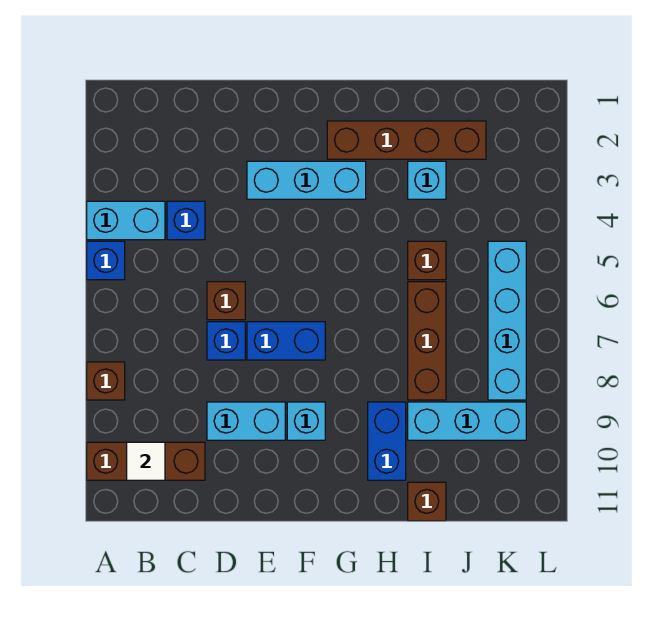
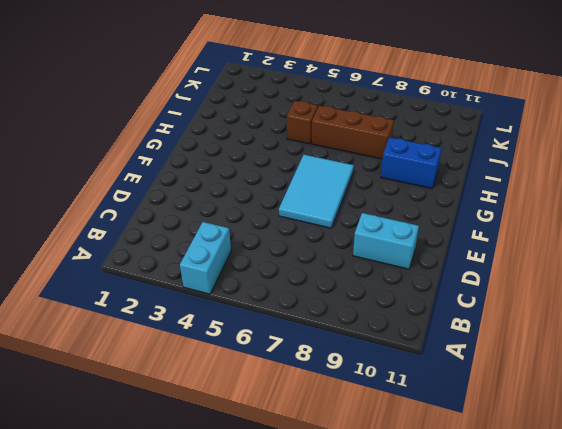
cyan 1x2 brick [353,213,419,269] -> cyan 1x2 brick turned to [207,402,285,440]
cyan 2x3 tile [279,155,354,228] -> blue 1x2 brick [247,322,325,360]
none -> blue 1x1 brick [87,241,125,280]
none -> brown 1x1 brick [87,362,125,400]
none -> brown 1x3 brick [87,442,205,480]

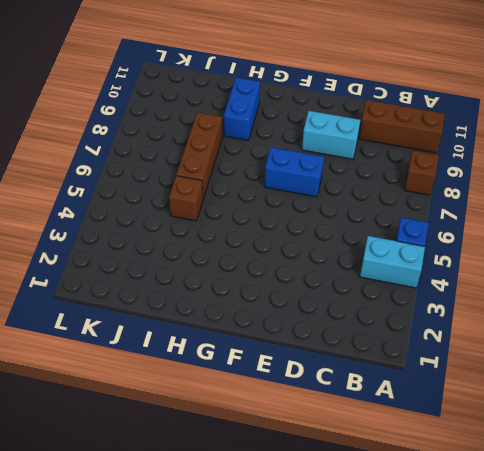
none -> blue 1x1 brick [167,201,205,240]
none -> brown 1x1 brick [207,282,245,320]
none -> blue 1x1 brick [207,322,245,360]

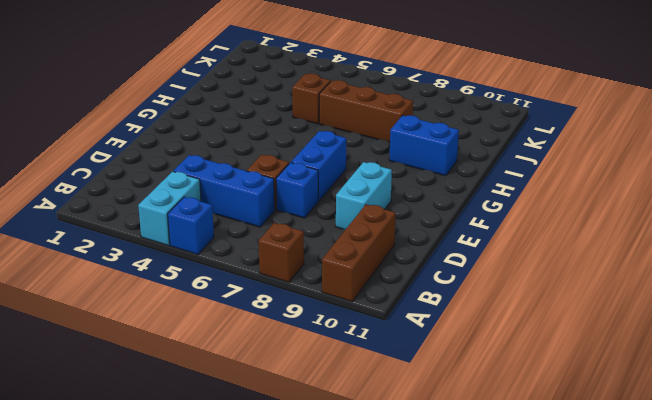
blue 1x3 brick [173,155,275,227] -> blue 1x1 brick [167,201,205,240]
none -> cyan 1x3 brick [247,161,366,199]
none -> cyan 1x1 brick [287,402,325,440]
none -> brown 1x4 brick [327,121,486,159]

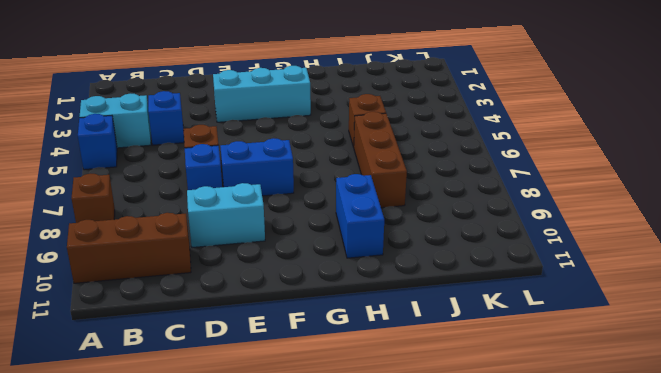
none -> cyan 1x1 brick [287,402,325,440]
none -> brown 1x4 brick [327,121,486,159]
none -> cyan 1x1 brick [408,161,446,199]

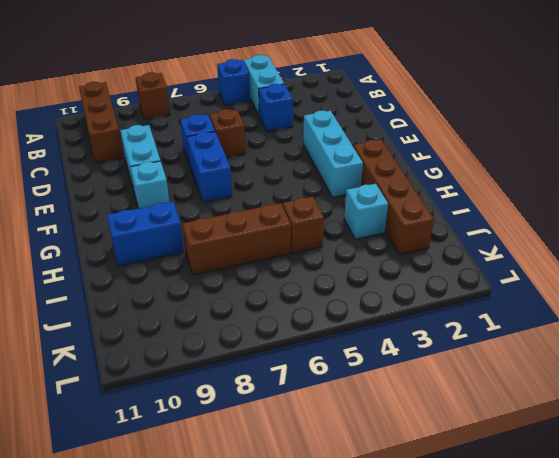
none -> cyan 1x3 brick [408,402,526,440]
none -> brown 1x1 brick [408,482,446,521]
none -> cyan 1x4 brick [488,241,526,400]

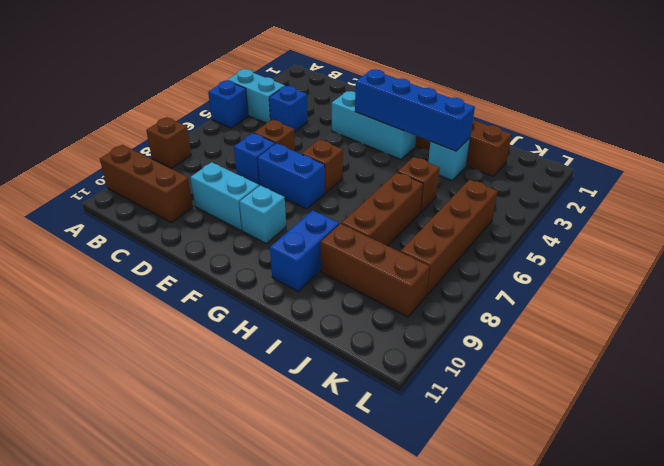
blue 1x4 brick [355,69,475,151] -> none
brown 1x1 brick [302,140,343,193] -> brown 1x1 brick moved to [408,482,446,521]
brown 1x3 brick [321,224,430,317] -> cyan 1x3 brick [408,402,526,440]
brown 1x4 brick [401,180,498,295] -> cyan 1x4 brick [488,241,526,400]
none -> white 1x1 tile [127,442,165,480]

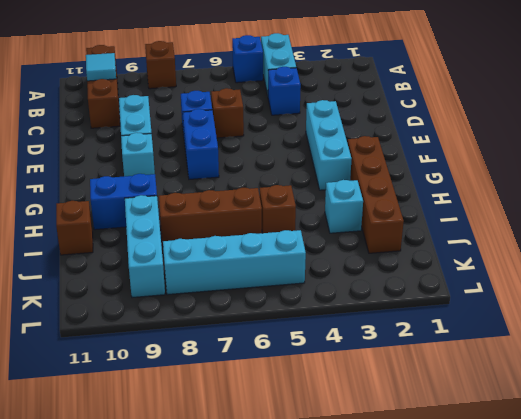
cyan 1x1 tile [86,53,116,81] -> white 1x1 tile [127,442,165,480]

